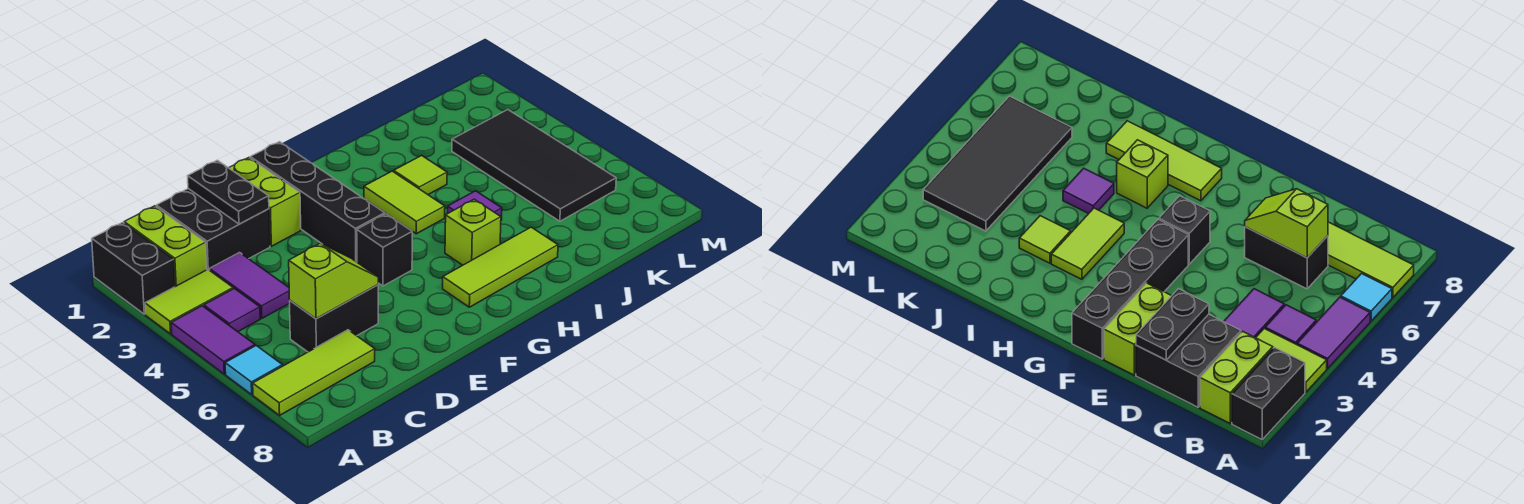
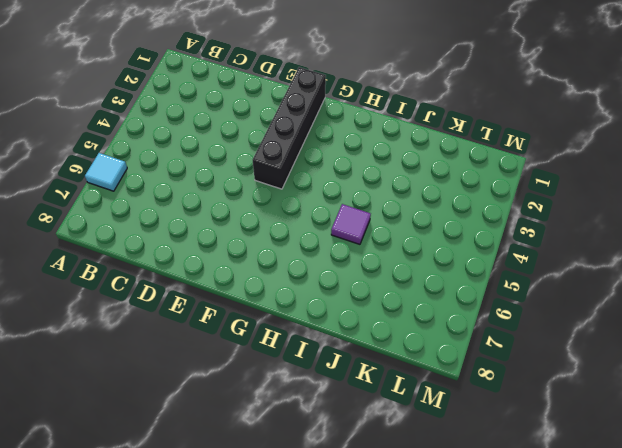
none -> black 1x2 brick [92,222,175,314]
none -> lime 1x2 tile [145,270,233,334]
none -> purple 1x2 tile [171,306,255,374]

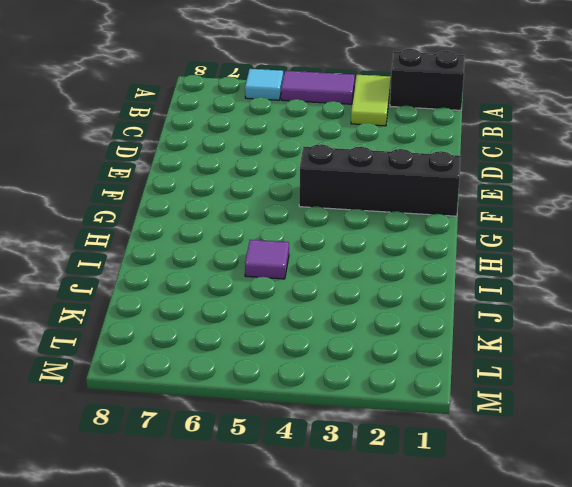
none -> lime 1x3 tile [253,330,375,415]
none -> lime 1x2 brick [124,206,207,287]
none -> purple 1x1 tile [204,289,260,332]

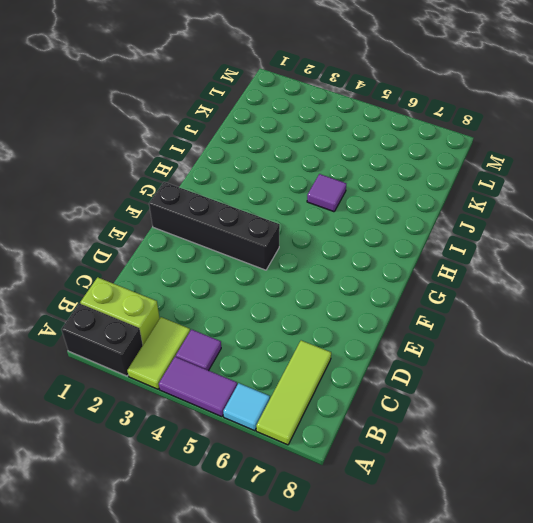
none -> black 2x2 brick [156,189,270,270]
none -> purple 1x2 tile [210,253,290,318]
none -> black 1x2 brick [290,285,378,352]

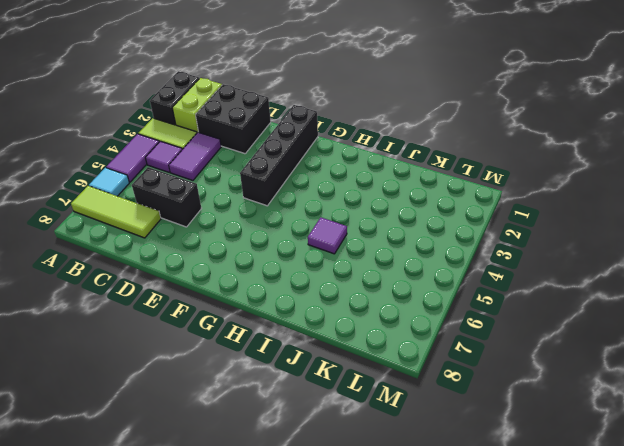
none -> lime 1x2 brick [229,158,301,246]
none -> black 1x1 brick [357,214,412,286]
none -> lime 1x3 tile [443,227,558,307]

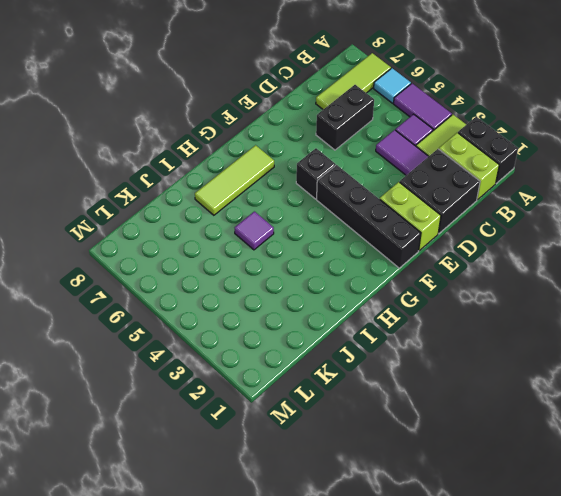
none -> lime 1x2 tile [364,171,445,234]
none -> lime 1x1 brick [445,199,501,265]
none -> lime 1x1 tile [394,155,447,195]

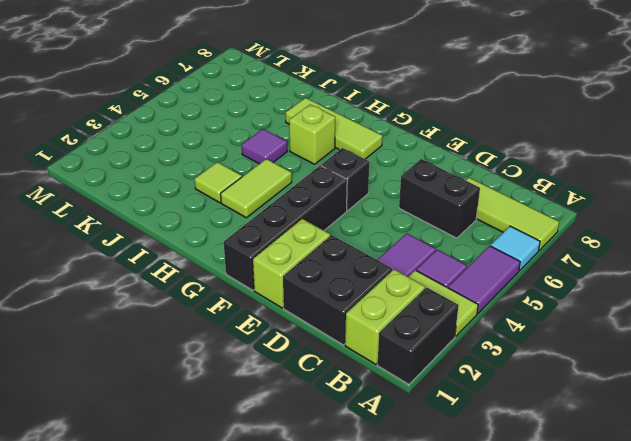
none -> black 2x4 tile [452,110,616,221]
none -> lime 1x2 slope [289,243,378,319]
none -> black 1x2 plate [188,160,269,224]

